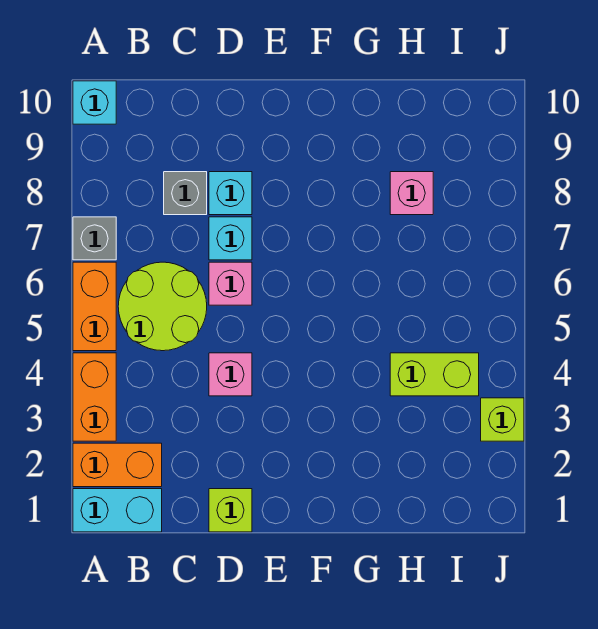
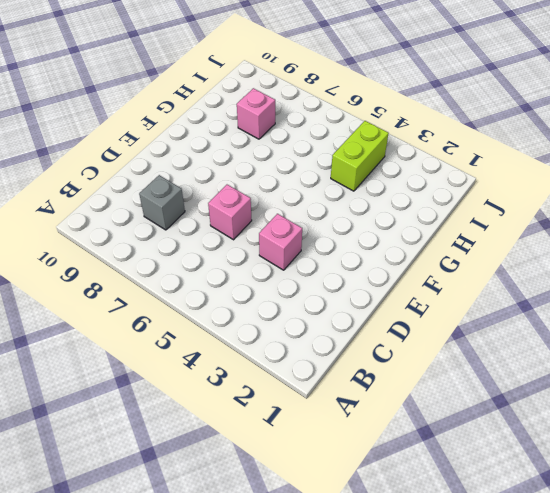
none -> cyan 1x2 brick [73,489,162,532]
none -> orange 1x2 brick [73,443,162,487]
none -> orange 1x2 brick [73,353,116,441]

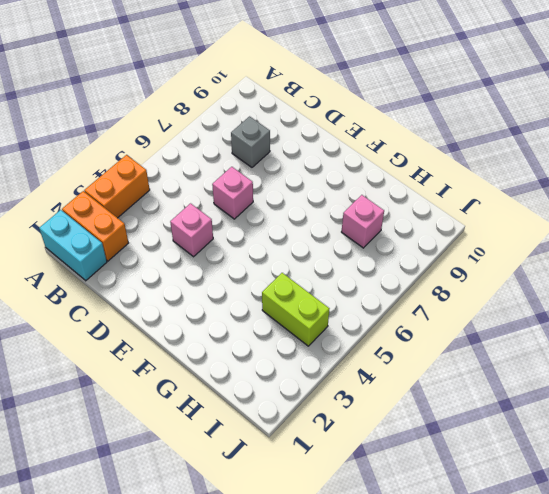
none -> orange 1x2 brick [73,262,116,351]
none -> grey 1x1 brick [73,217,116,260]
none -> cyan 1x1 brick [73,81,116,124]

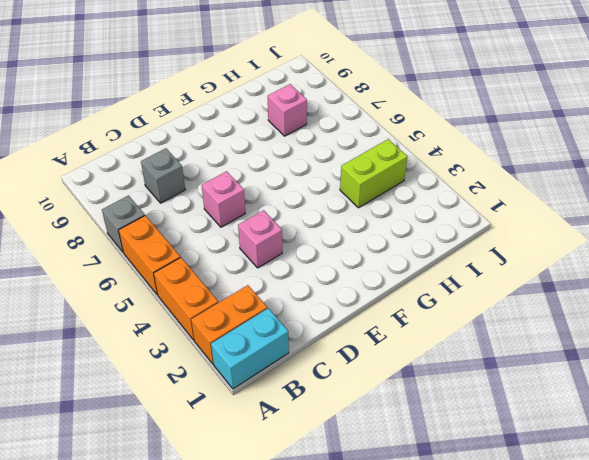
none -> cyan 1x1 brick [73,81,116,124]
none -> lime 2x2 round brick [118,262,207,351]
none -> lime 1x1 brick [209,489,252,532]

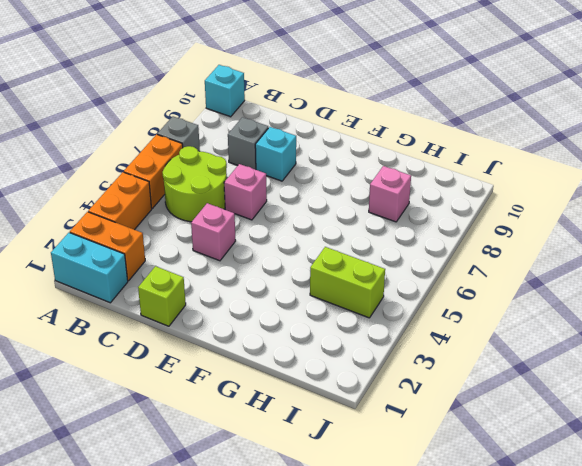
none -> cyan 1x1 brick [209,217,252,260]
none -> lime 1x1 brick [481,398,524,441]

